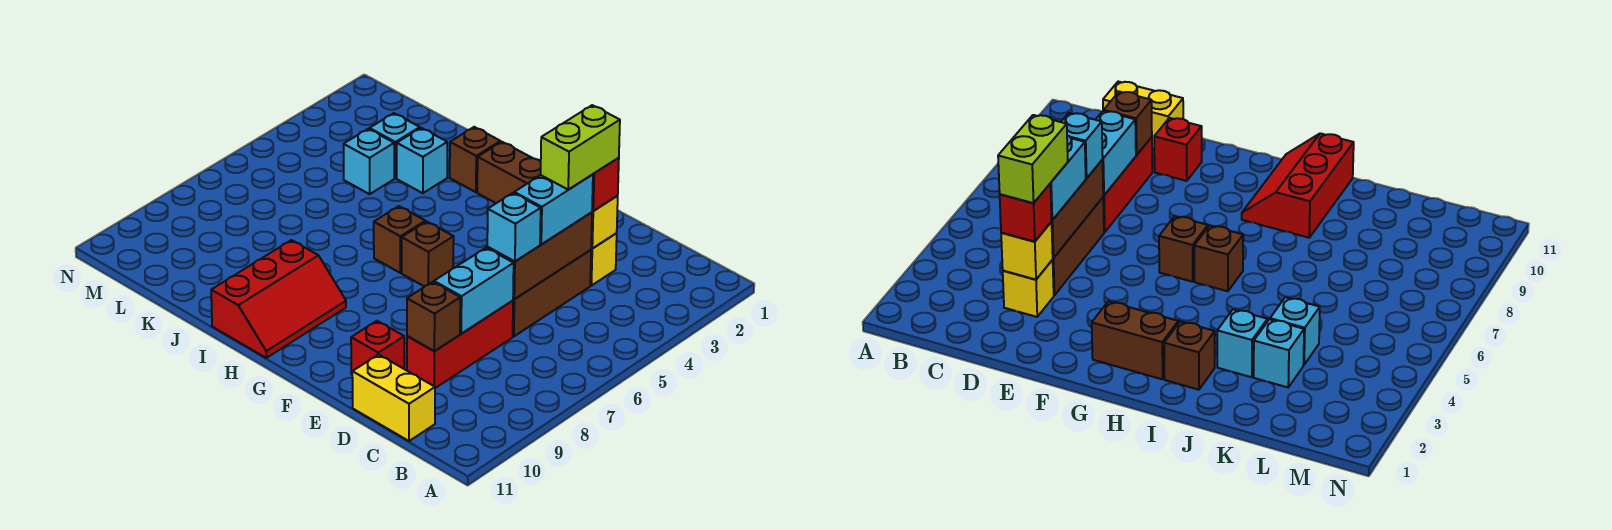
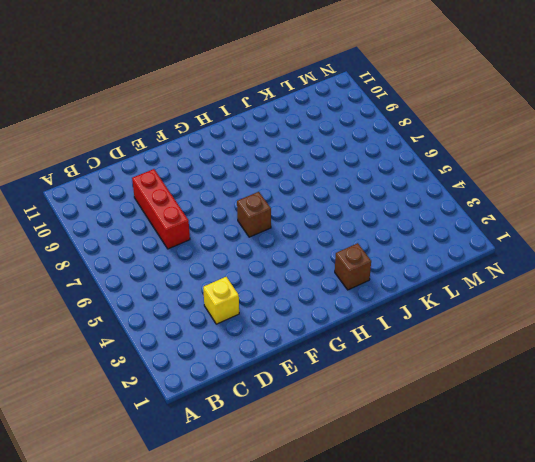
none -> yellow 1x2 brick [352,354,435,441]
none -> brown 1x3 brick [513,250,591,336]
none -> red 1x1 brick [351,321,404,374]

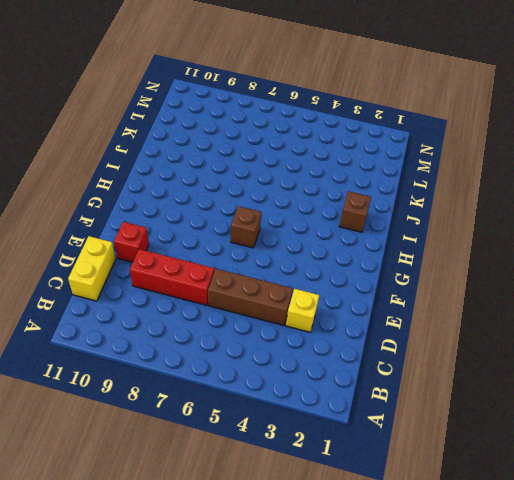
none -> brown 1x2 brick [477,142,541,203]
none -> brown 1x1 brick [374,206,425,273]
none -> red 2x3 slope [211,240,346,358]

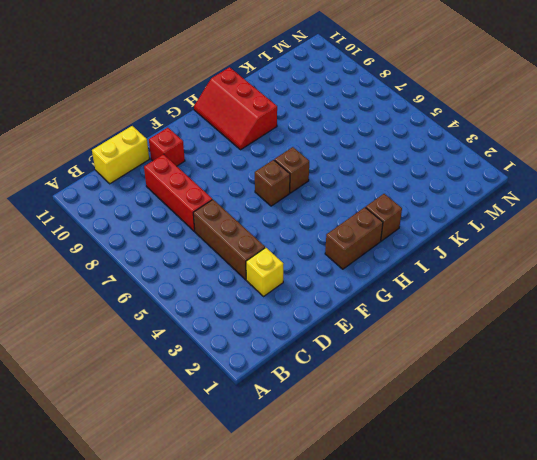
none -> cyan 1x1 brick [397,128,447,193]
none -> cyan 1x1 brick [369,113,420,178]
none -> cyan 1x1 brick [344,129,394,194]

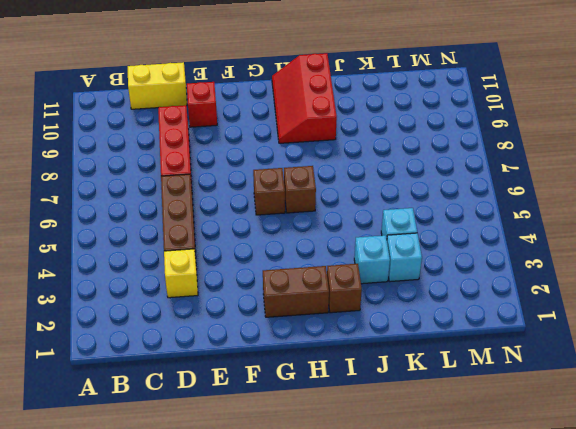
none -> yellow 1x1 brick [591,196,618,249]
none -> brown 1x3 brick [487,212,592,299]
none -> cyan 1x2 brick [434,248,514,334]

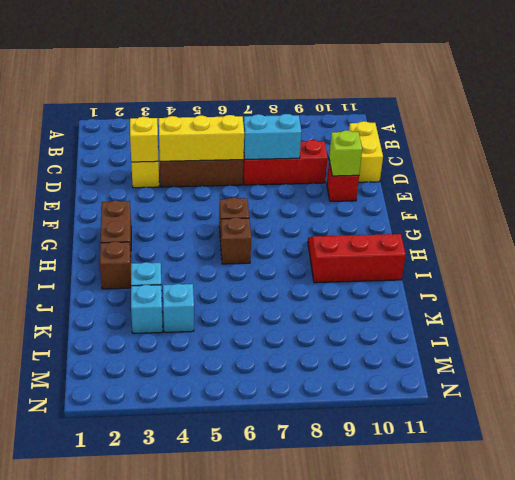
yellow 1x3 brick [159,115,244,161] -> brown 1x3 brick [487,212,592,299]
lime 1x1 brick [329,130,362,176] -> none
none -> brown 1x1 brick [407,282,460,351]
none -> red 1x1 brick [592,158,619,211]
none -> cyan 1x2 brick [514,174,593,244]

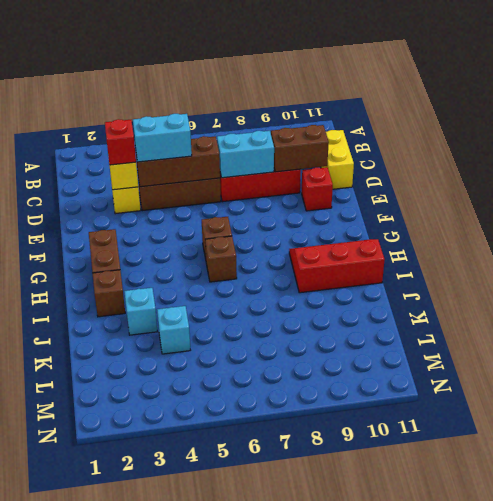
brown 1x2 brick [271,125,329,172] -> brown 1x1 brick [407,282,460,351]
none -> cyan 1x1 brick [369,113,420,178]
none -> cyan 1x1 brick [487,193,541,262]
none -> lime 1x2 brick [541,105,620,190]

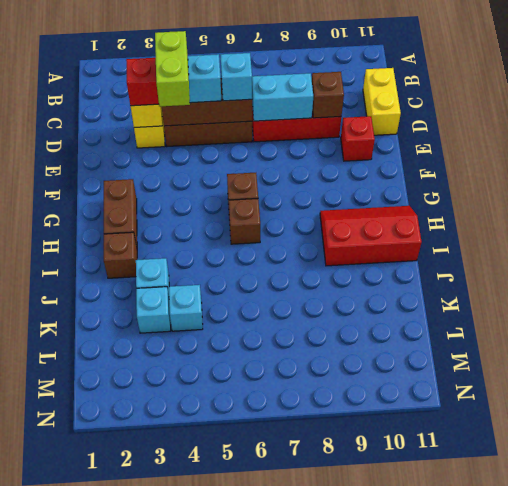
lime 1x2 brick [155,31,190,106] -> lime 1x2 brick turned to [541,105,620,190]

